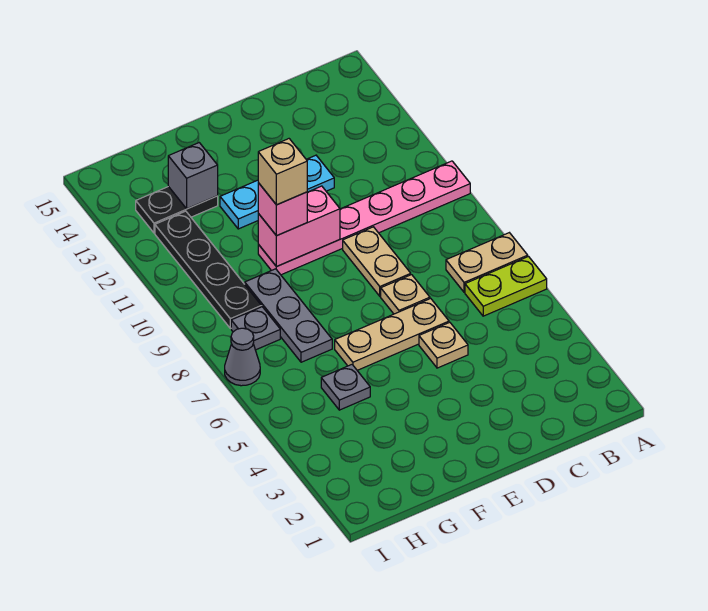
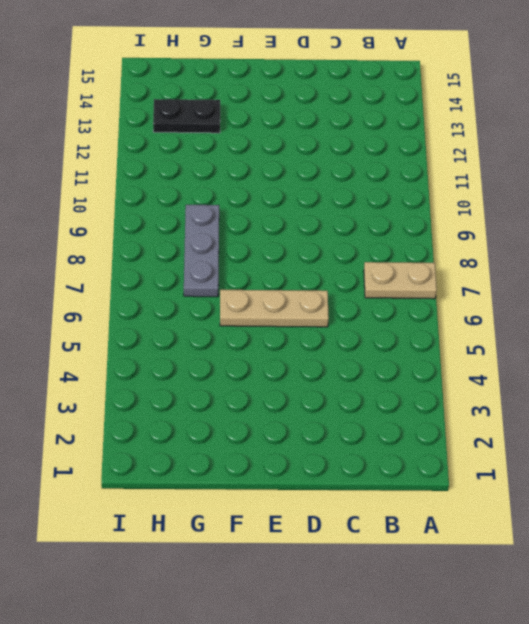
none -> lime 1x2 plate [465,257,547,316]
none -> pink 1x6 plate [258,161,470,275]
none -> tan 1x1 plate [419,322,468,368]

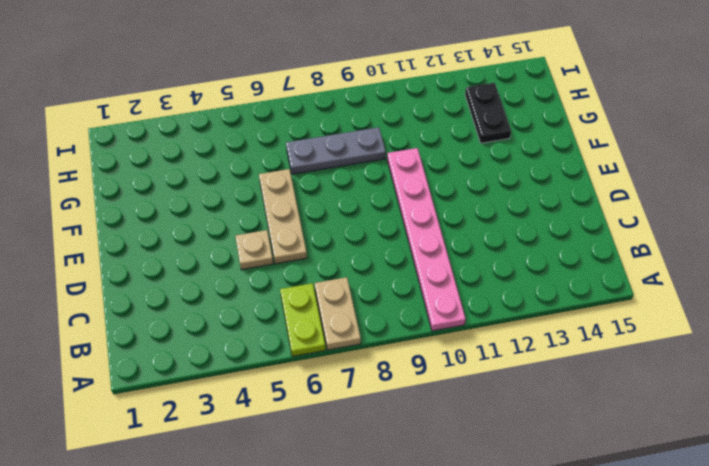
none -> tan 1x1 plate [381,275,430,314]
none -> tan 1x2 plate [343,227,411,296]
none -> cyan 1x3 plate [220,155,334,229]

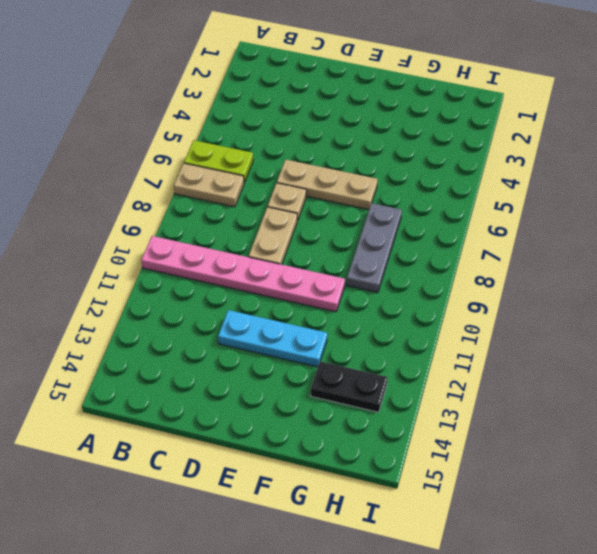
none -> tan 1x1 plate [419,322,468,368]
none -> grey 1x1 plate [321,365,370,410]
none -> grey 1x1 plate [231,307,280,350]

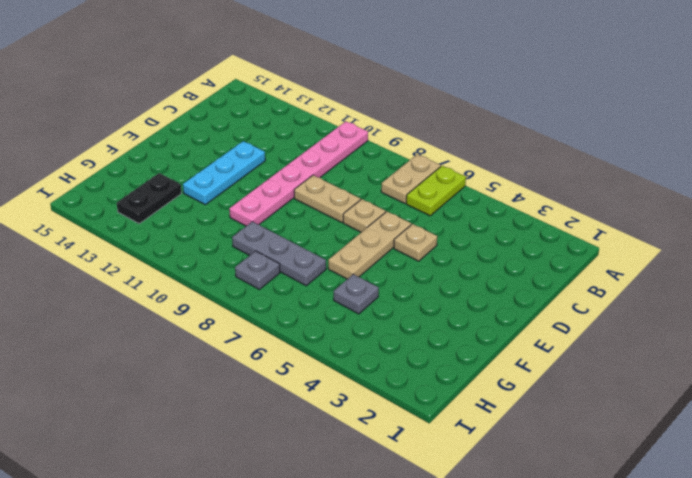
none -> black 1x4 plate [155,211,261,329]
none -> grey 1x1 cone [225,328,260,386]
none -> pink 1x2 brick [258,186,340,267]

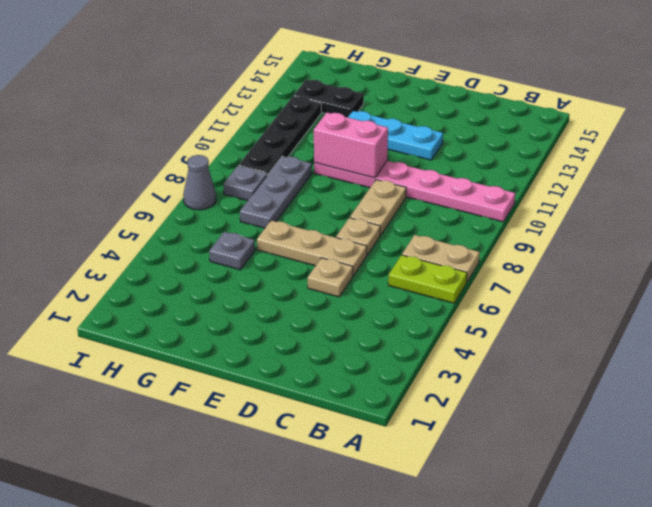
none -> grey 1x1 brick [168,143,218,209]
none -> pink 1x1 brick [258,183,307,236]
none -> tan 1x1 brick [258,139,307,205]

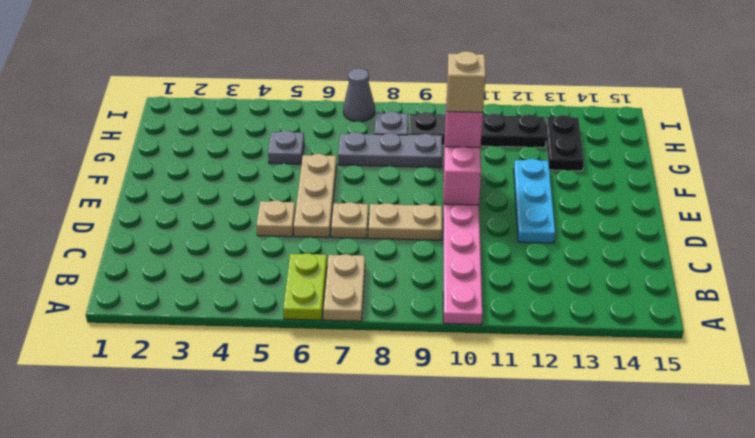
none -> grey 1x1 brick [168,143,218,209]

